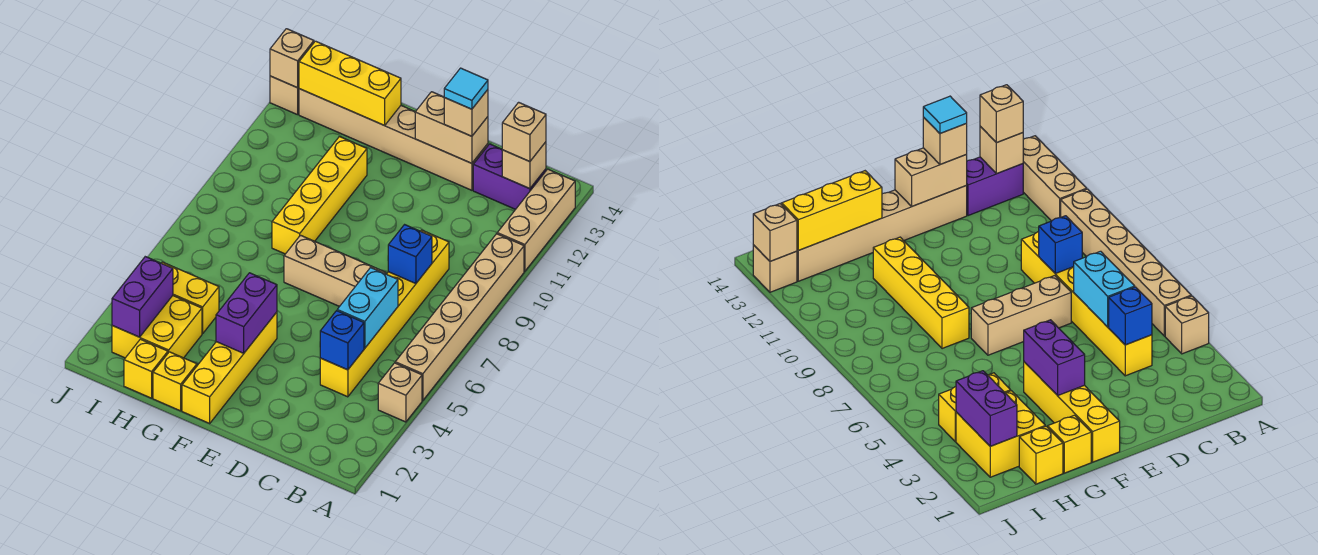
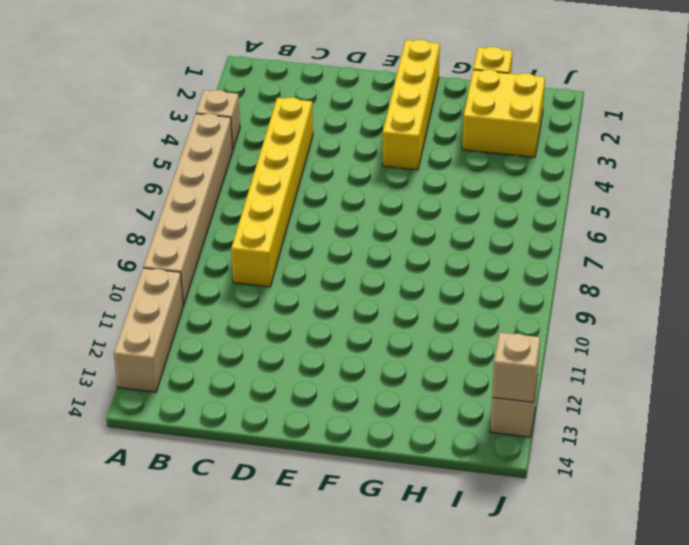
none -> purple 1x2 brick [473,144,546,209]
none -> tan 1x3 brick [284,235,386,307]
none -> tan 1x6 brick [299,89,488,190]

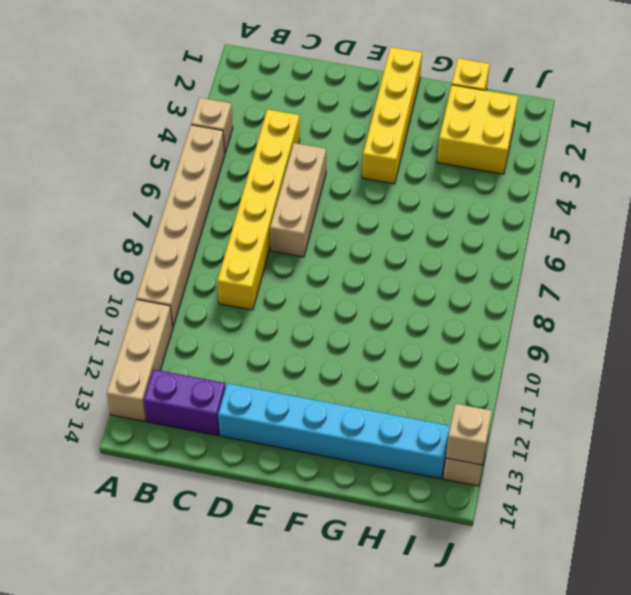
tan 1x3 brick [270,143,326,257] -> tan 1x3 brick turned to [284,235,386,307]
cyan 1x6 brick [218,383,450,479] -> tan 1x6 brick [299,89,488,190]
none -> yellow 1x1 brick [153,352,197,411]
none -> yellow 1x4 brick [272,137,367,254]
none -> yellow 1x2 brick [162,262,219,334]

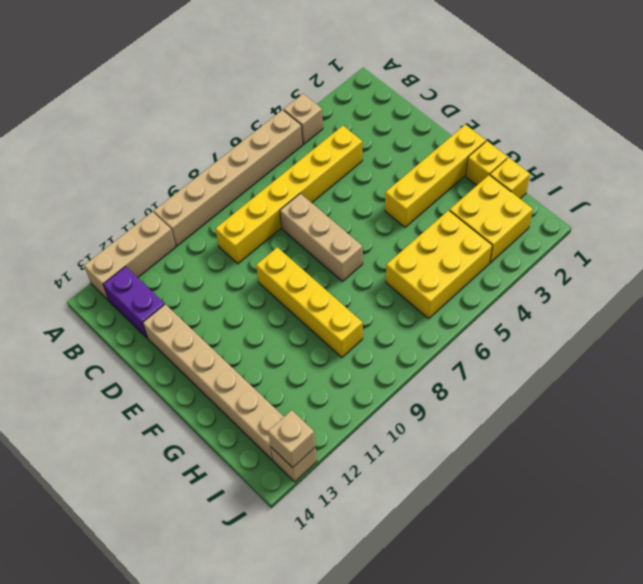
yellow 1x4 brick [256,247,363,357] -> yellow 1x4 brick turned to [272,137,367,254]
yellow 2x3 brick [386,210,492,319] -> yellow 1x2 brick [162,262,219,334]
none -> tan 1x1 brick [502,142,546,189]
none -> blue 1x1 brick [320,311,364,370]
none -> cyan 1x2 brick [337,268,398,348]

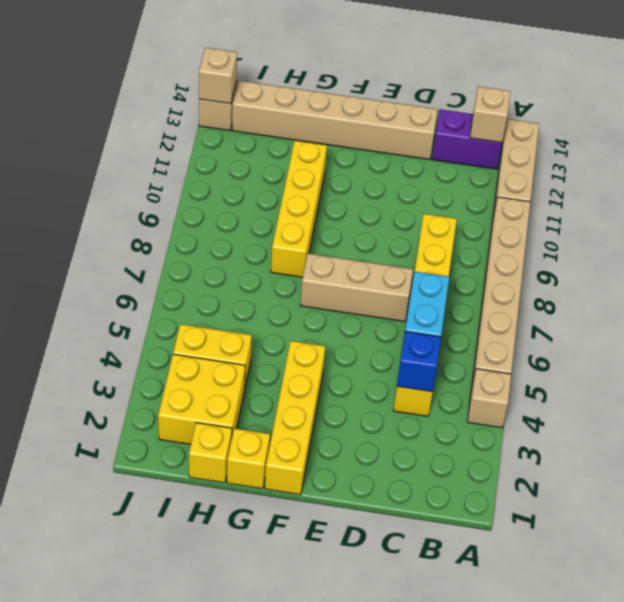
none -> blue 1x1 brick [388,225,432,284]
none -> tan 1x2 brick [415,92,488,163]
none -> purple 1x2 brick [216,273,277,353]

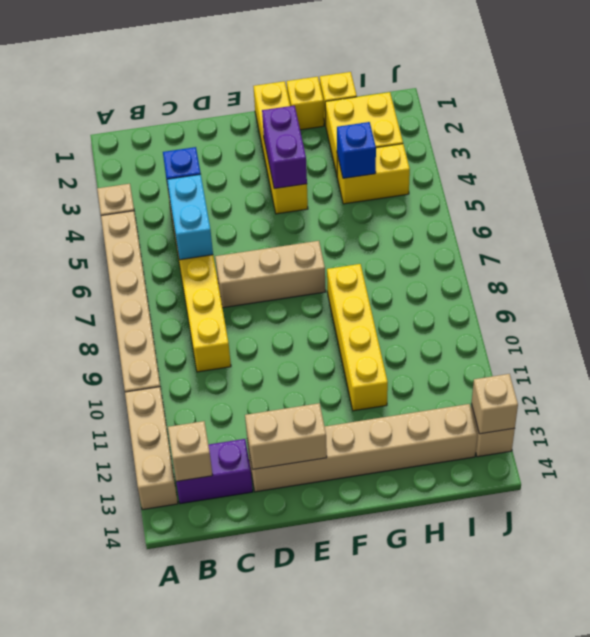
blue 1x1 brick [337,122,376,178] -> blue 1x1 brick moved to [388,225,432,284]
none -> yellow 1x3 brick [299,41,401,125]
none -> purple 1x2 brick [112,257,173,337]
none -> tan 1x1 brick [502,102,546,162]

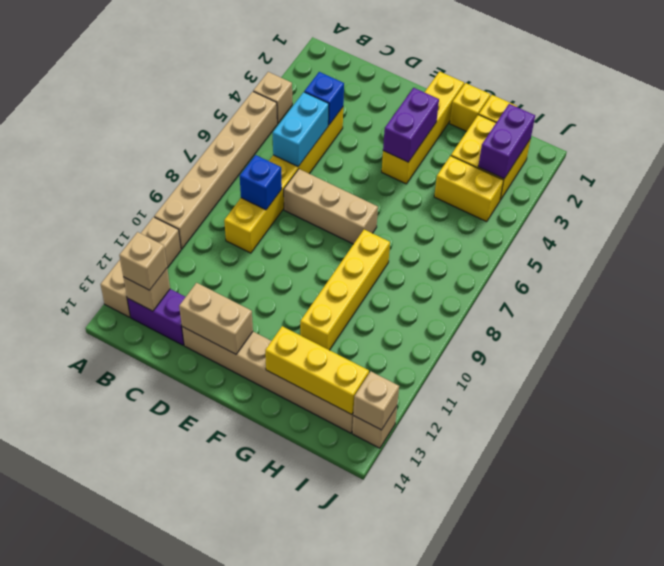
none -> tan 1x1 brick [444,90,488,136]
none -> cyan 1x1 tile [444,68,488,109]

